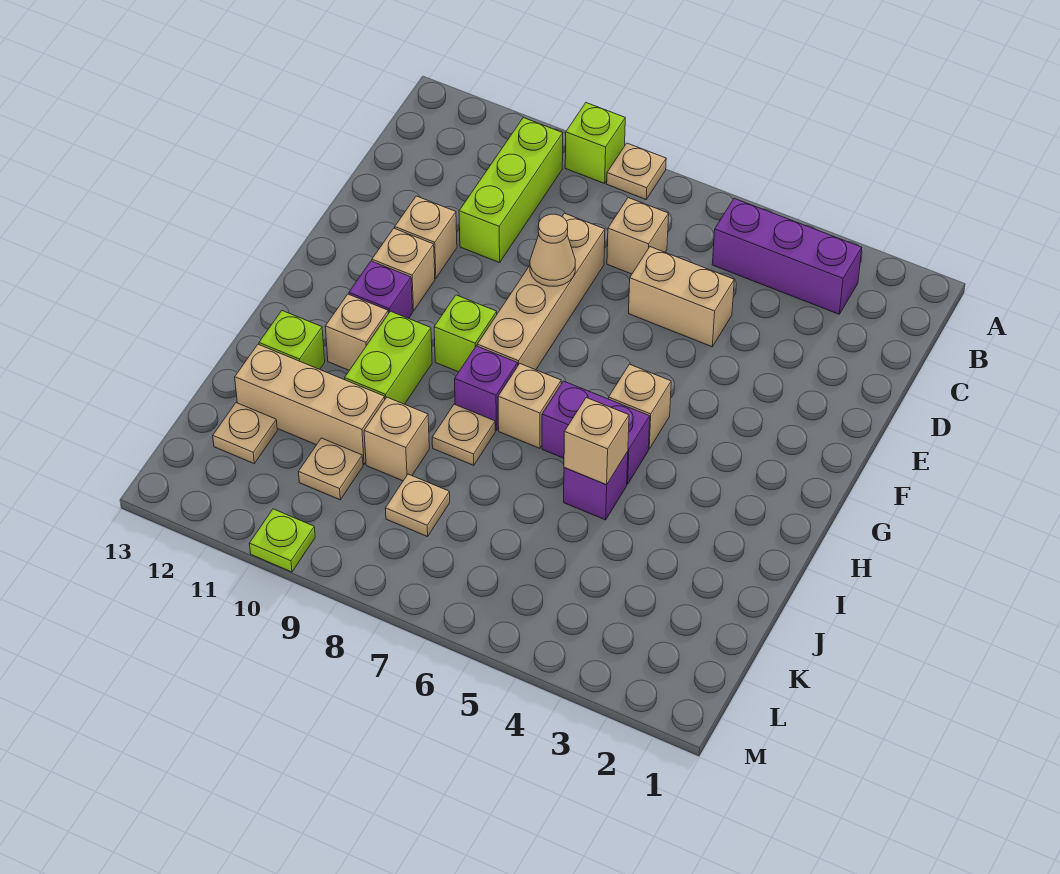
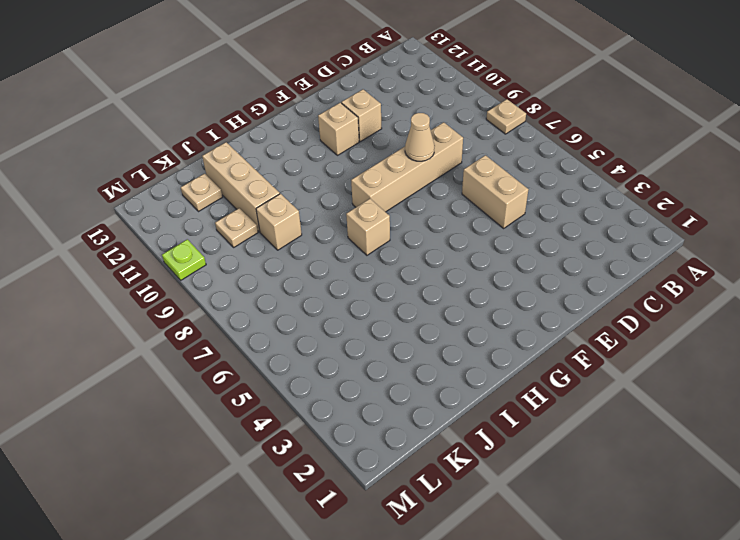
none -> lime 1x1 brick [565,103,625,183]
none -> purple 1x3 brick [712,198,862,314]
none -> lime 1x3 brick [459,118,563,263]

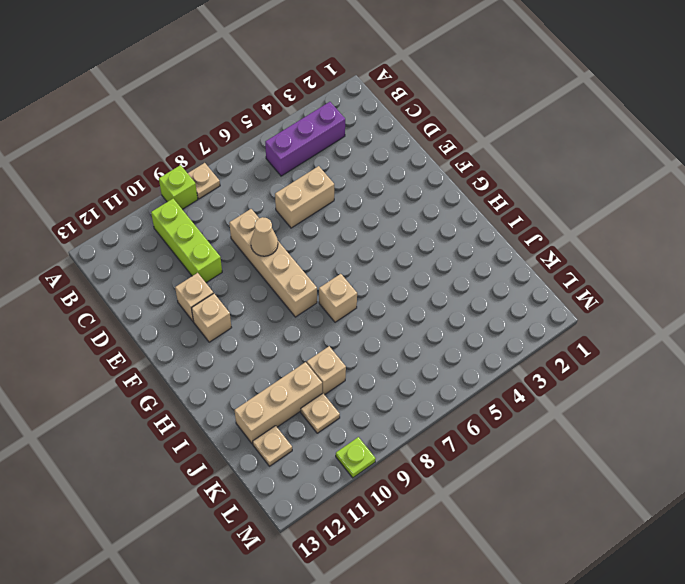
none -> tan 1x1 brick [607,198,669,274]
none -> tan 1x1 brick [609,364,671,449]
none -> lime 1x1 brick [434,295,497,372]

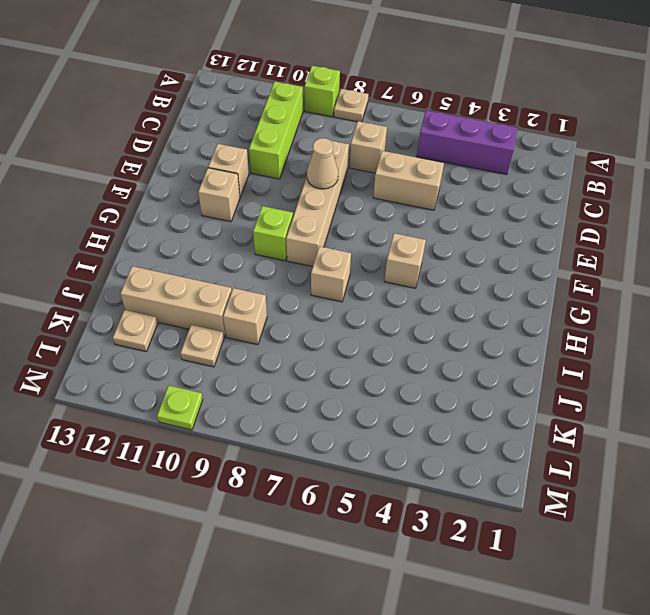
none -> purple 1x1 brick [349,261,413,319]
none -> purple 1x2 brick [542,381,650,484]
none -> purple 1x1 brick [455,346,518,430]

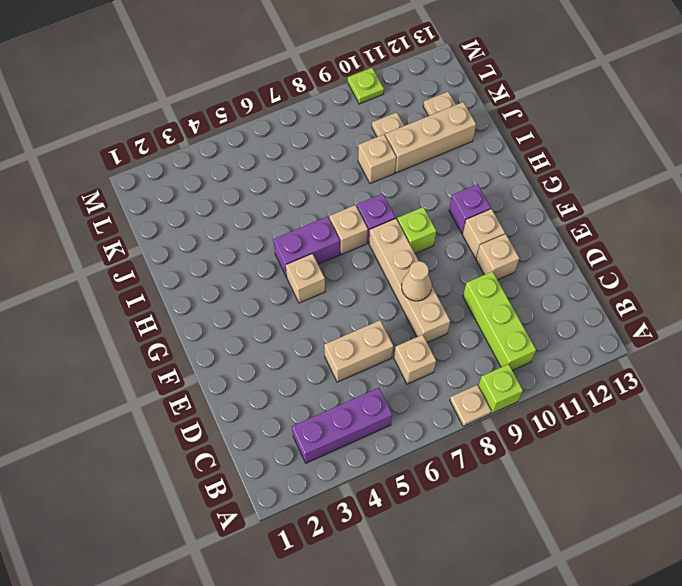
none -> lime 1x2 brick [345,311,432,404]
none -> tan 1x1 brick [325,294,388,370]
none -> purple 1x1 brick [564,452,628,520]

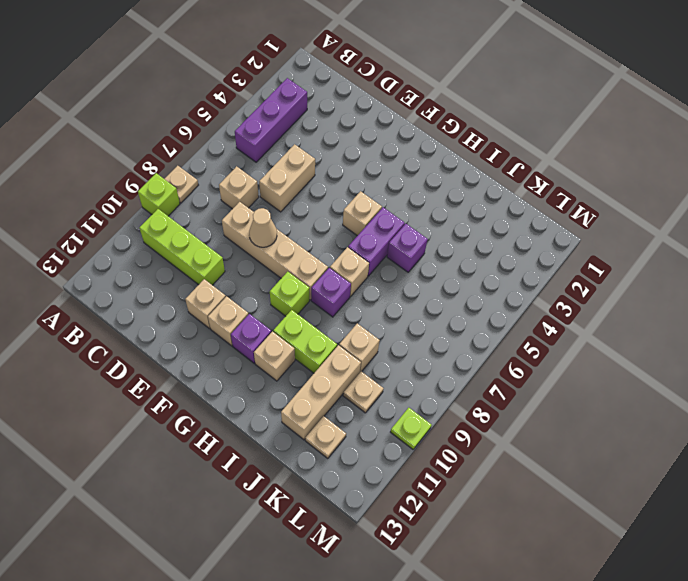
none -> tan 1x1 plate [432,404,495,465]
none -> lime 1x1 brick [259,311,325,369]
none -> tan 1x1 plate [385,474,450,537]

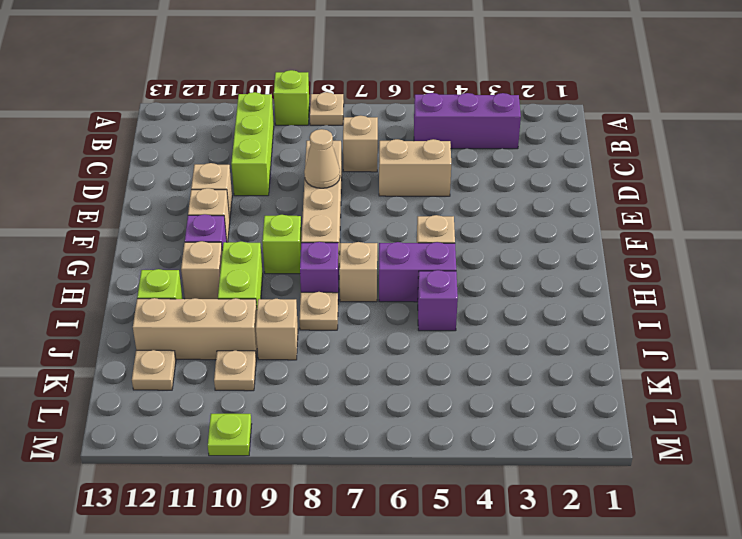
none -> tan 1x1 plate [385,474,450,537]
none -> tan 1x1 brick [564,398,629,485]

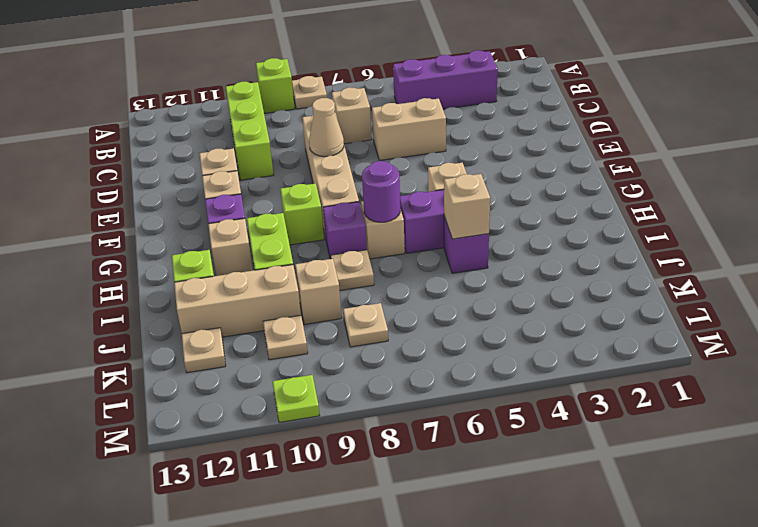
purple 1x1 round brick [362,161,400,222] -> none

